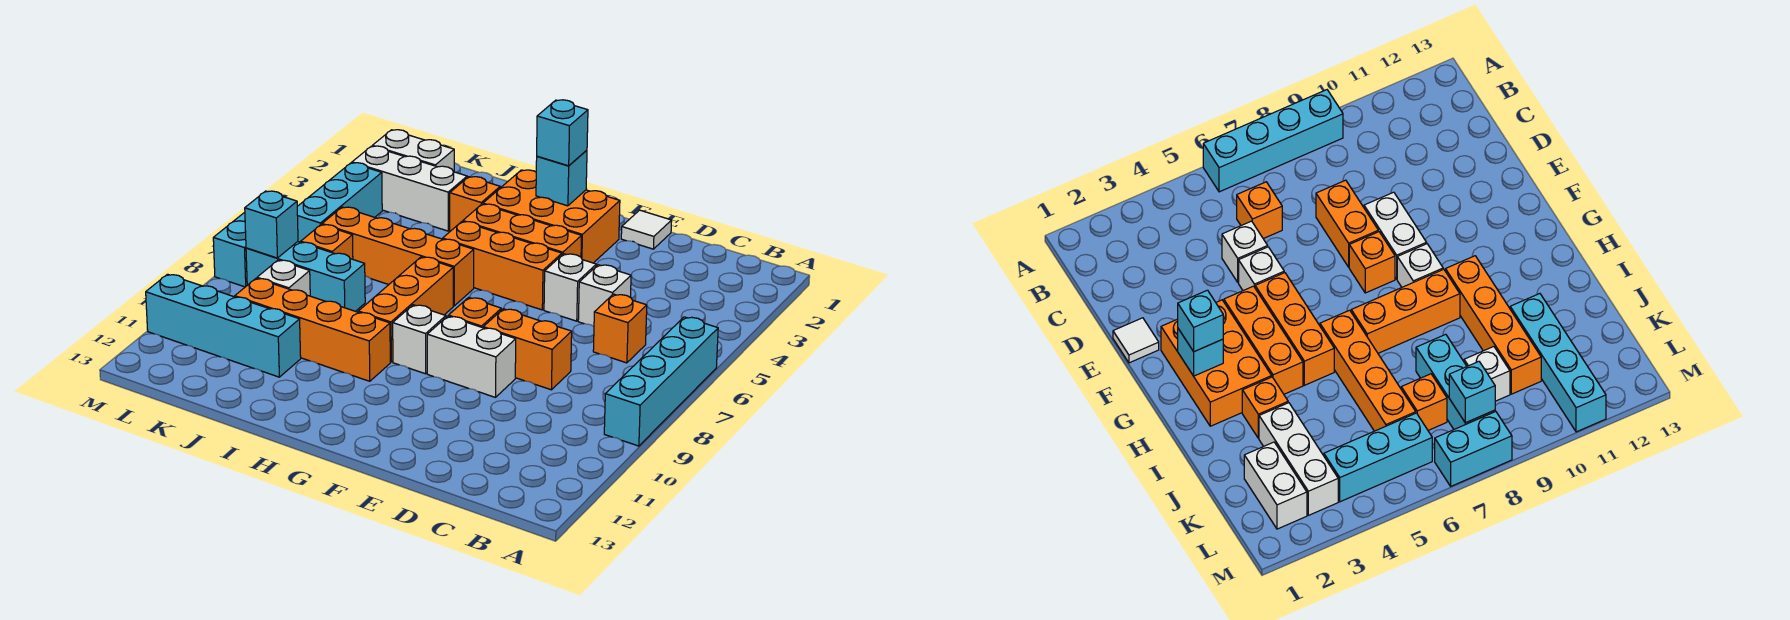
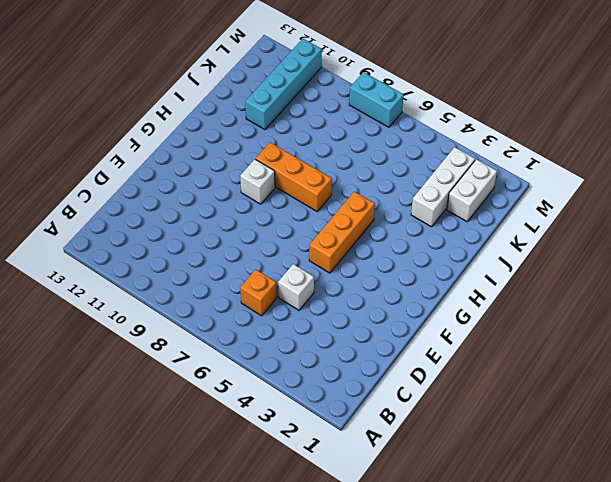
none -> cyan 1x4 brick [604,317,718,446]
none -> orange 1x2 brick [483,309,572,390]
none -> white 1x1 tile [621,210,672,249]

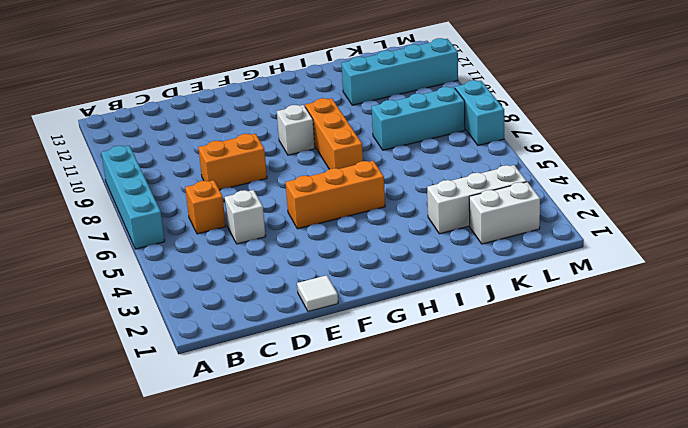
none -> white 1x1 brick [544,254,596,321]
none -> white 1x2 brick [427,316,516,397]
none -> orange 2x3 brick [483,170,620,263]

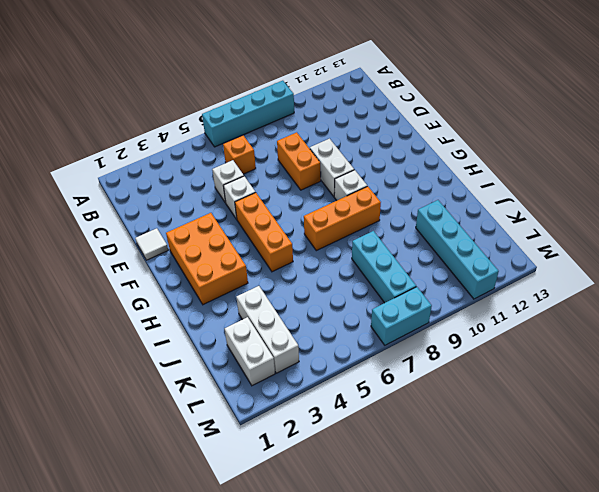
none -> orange 1x3 brick [463,204,582,257]
none -> orange 1x1 brick [449,297,501,328]
none -> orange 1x4 brick [322,207,474,306]

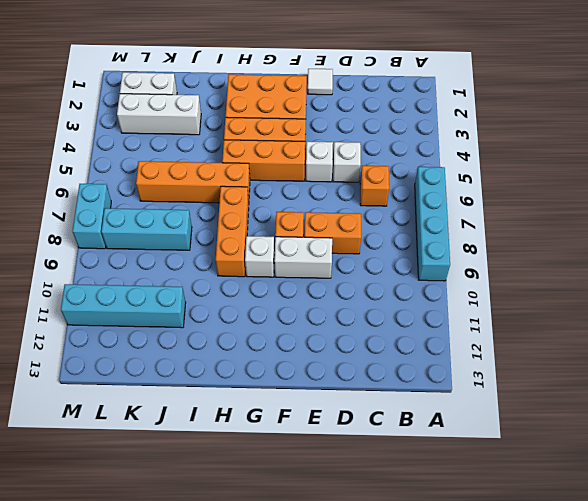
none -> orange 1x4 brick [235,278,390,381]
none -> orange 1x1 brick [450,177,500,231]
none -> orange 1x1 brick [301,225,353,259]

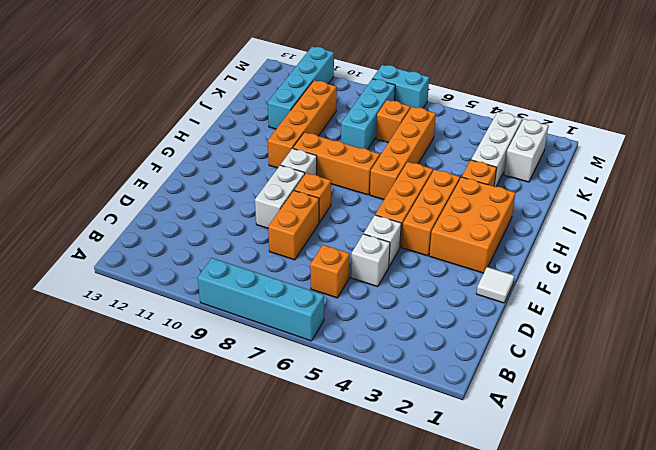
none -> white 1x1 brick [257,260,310,296]
none -> cyan 1x3 brick [297,163,382,242]
none -> cyan 1x1 brick [536,150,587,206]

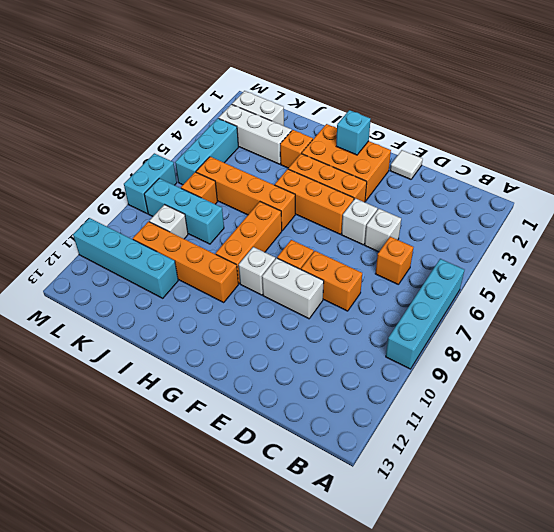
none -> cyan 1x1 brick [245,191,298,258]
none -> cyan 1x1 brick [537,100,588,166]

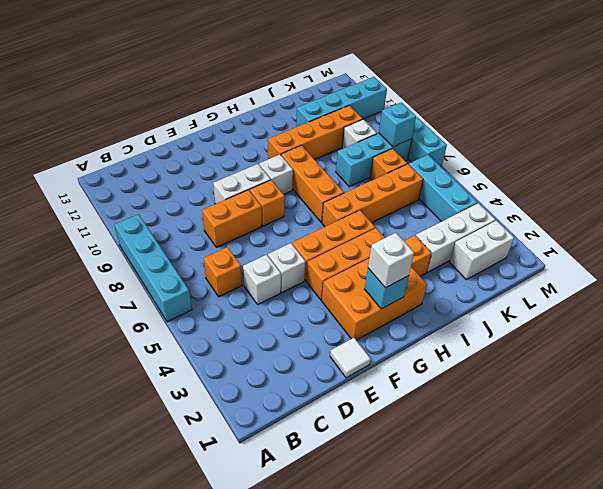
white 1x1 brick [368,233,414,288] -> cyan 1x1 brick [537,100,588,166]

